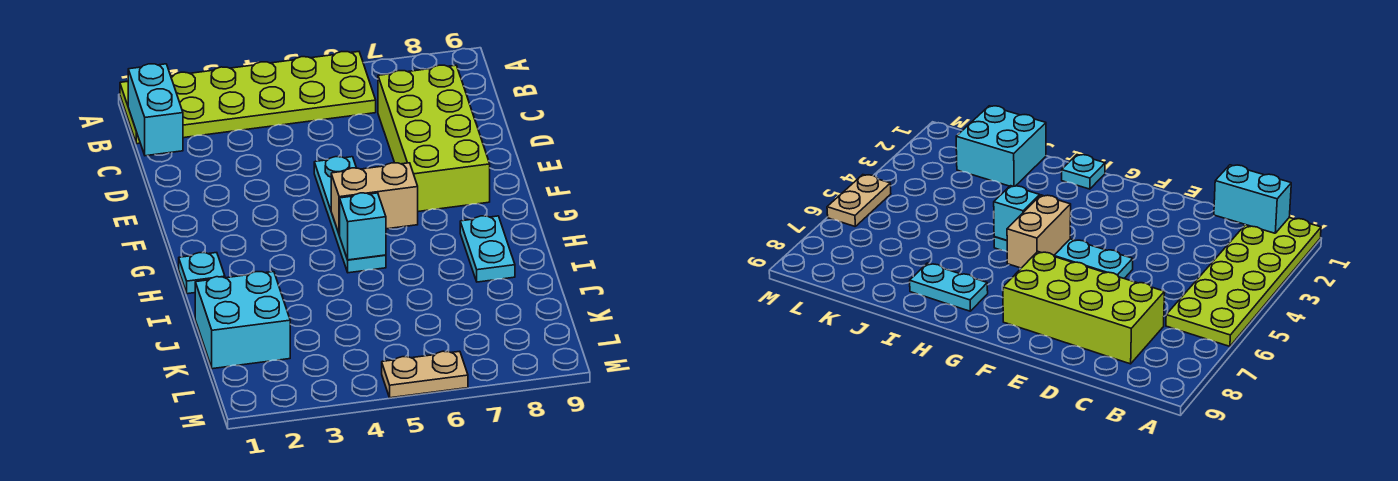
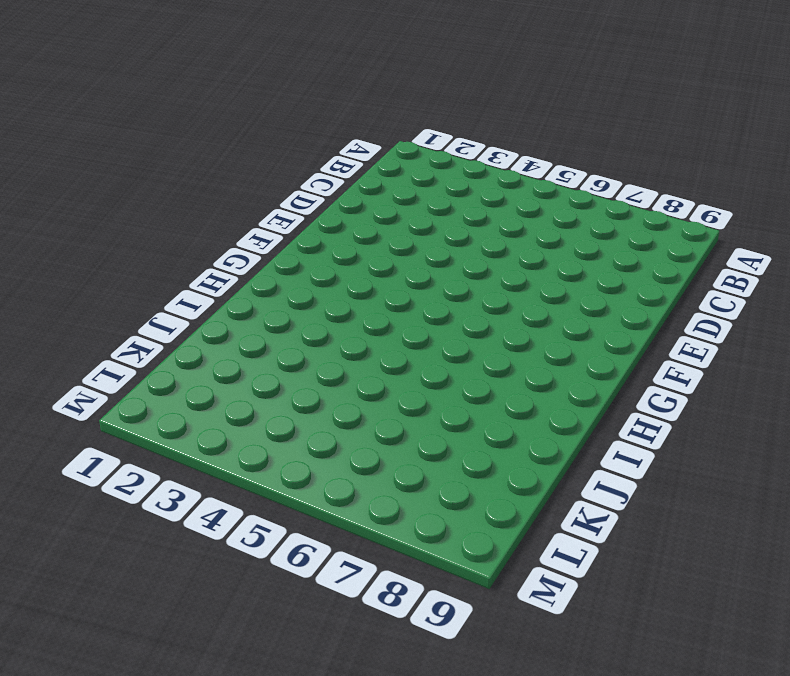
none -> lime 2x6 plate [120,52,376,144]
none -> lime 2x4 brick [378,65,490,212]

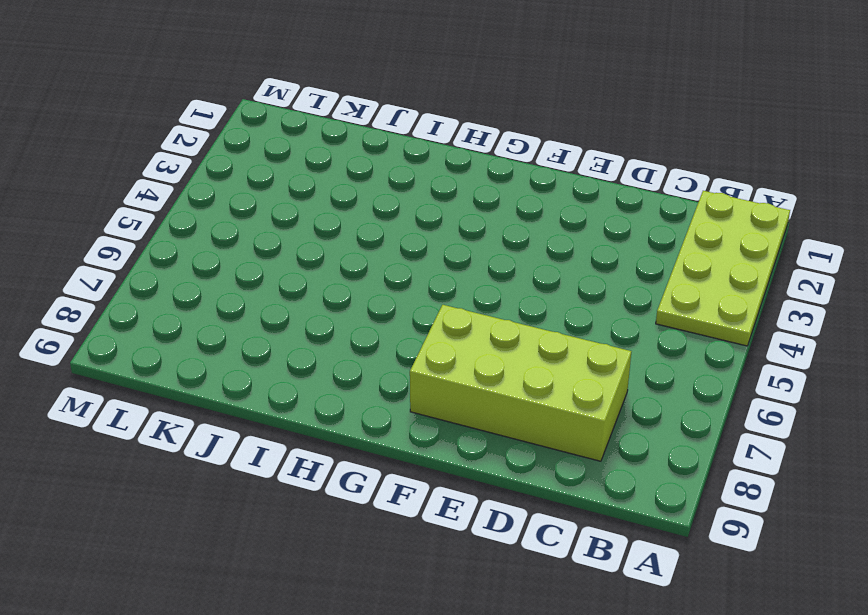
lime 2x4 plate [656,191,790,346] -> lime 2x6 plate [120,52,376,144]
none -> cyan 1x4 plate [314,157,386,273]
none -> cyan 1x1 plate [179,253,225,294]

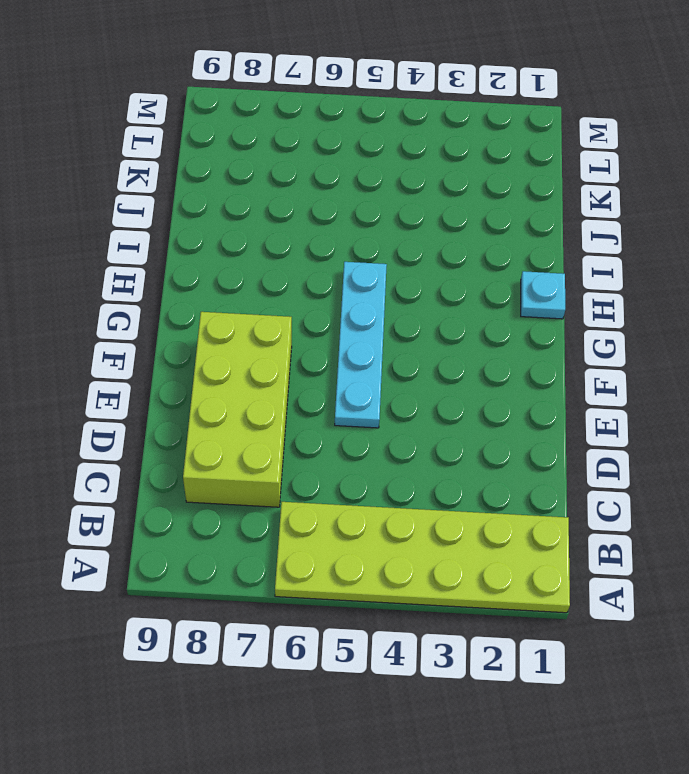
none -> cyan 1x2 plate [460,216,515,282]
none -> cyan 2x2 brick [195,272,290,369]

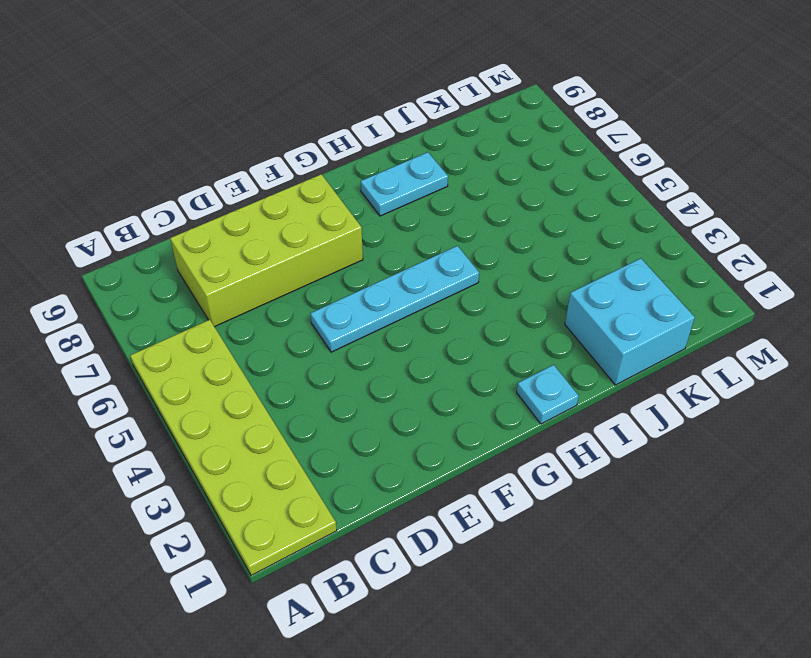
none -> tan 1x2 plate [382,351,468,398]
none -> cyan 1x2 brick [128,64,183,156]

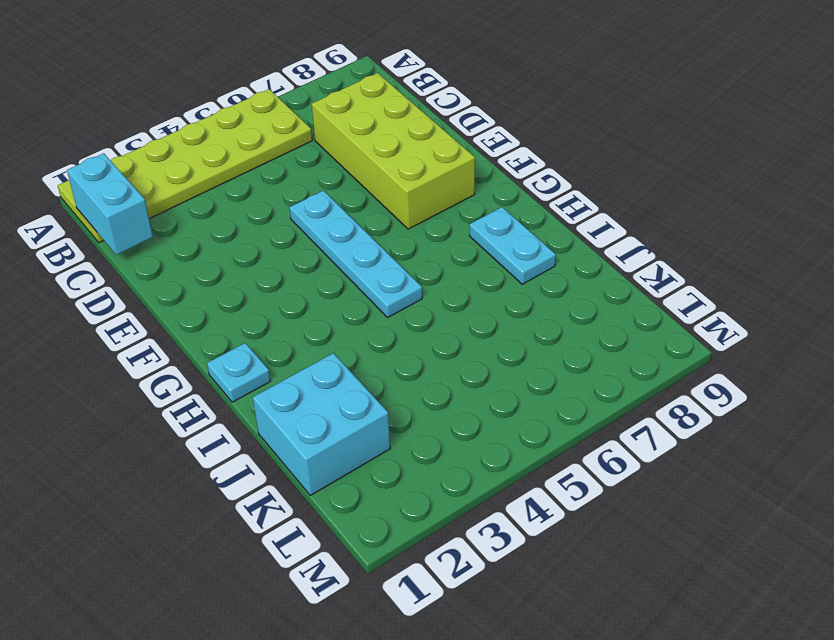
none -> tan 1x2 plate [382,351,468,398]
none -> tan 1x2 brick [331,163,418,235]

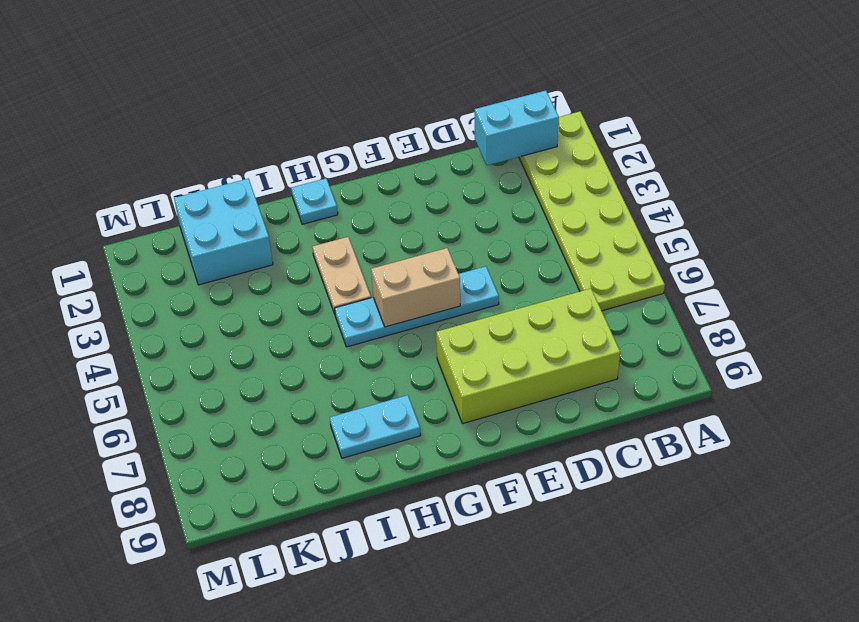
tan 1x2 brick [371,248,460,327] -> tan 1x2 brick turned to [331,163,418,235]
tan 1x2 plate [312,237,371,314] -> tan 1x2 plate moved to [382,351,468,398]
none -> cyan 1x1 brick [340,193,386,260]

